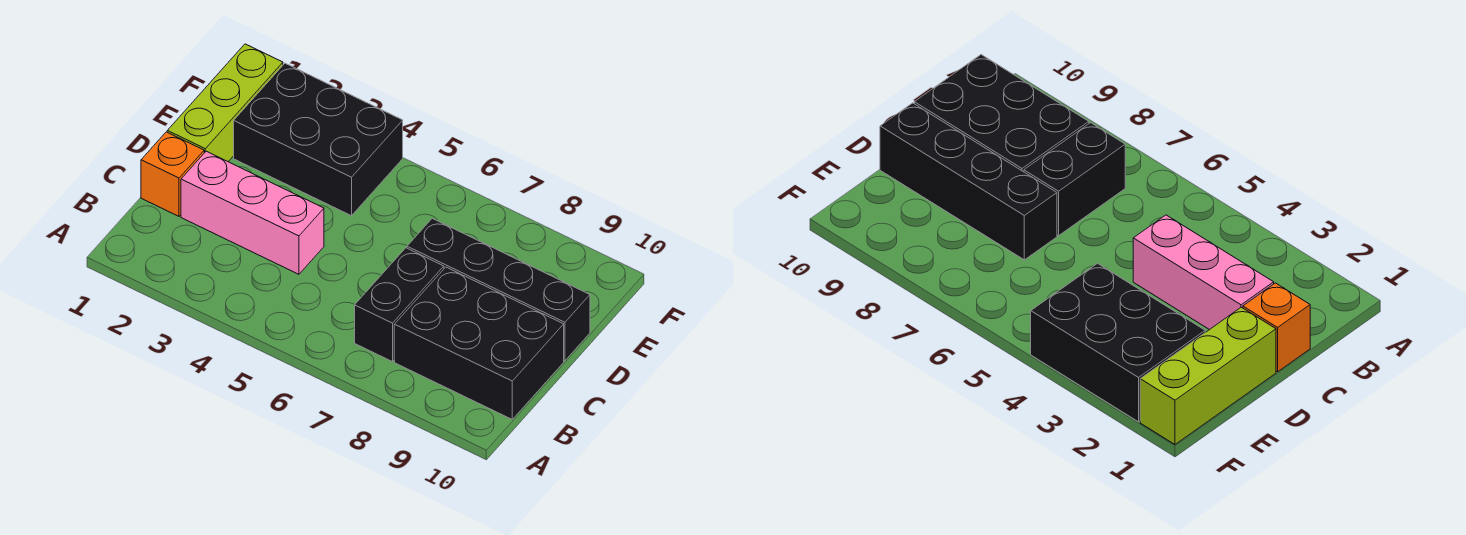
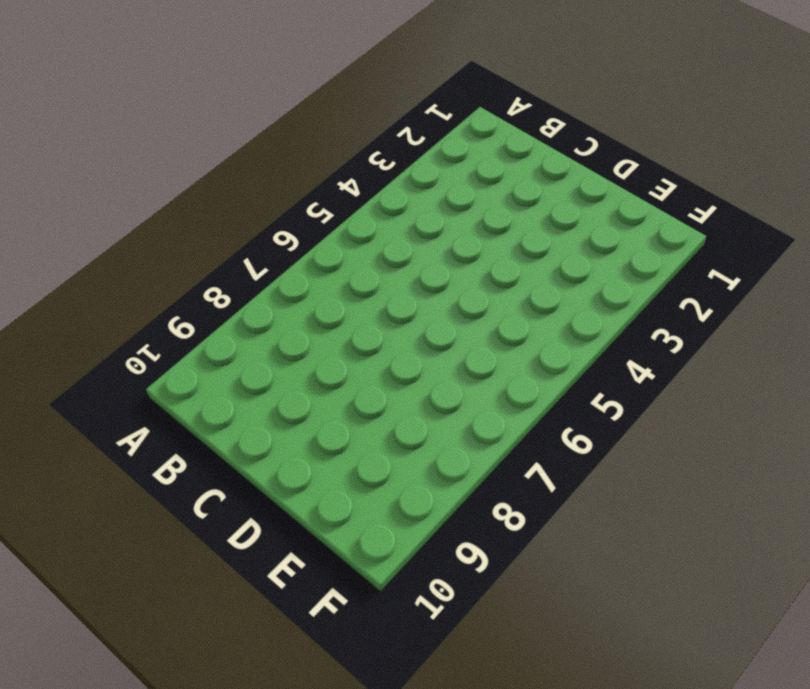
none -> black 1x2 brick [355,248,444,362]
none -> black 2x3 brick [394,267,564,419]

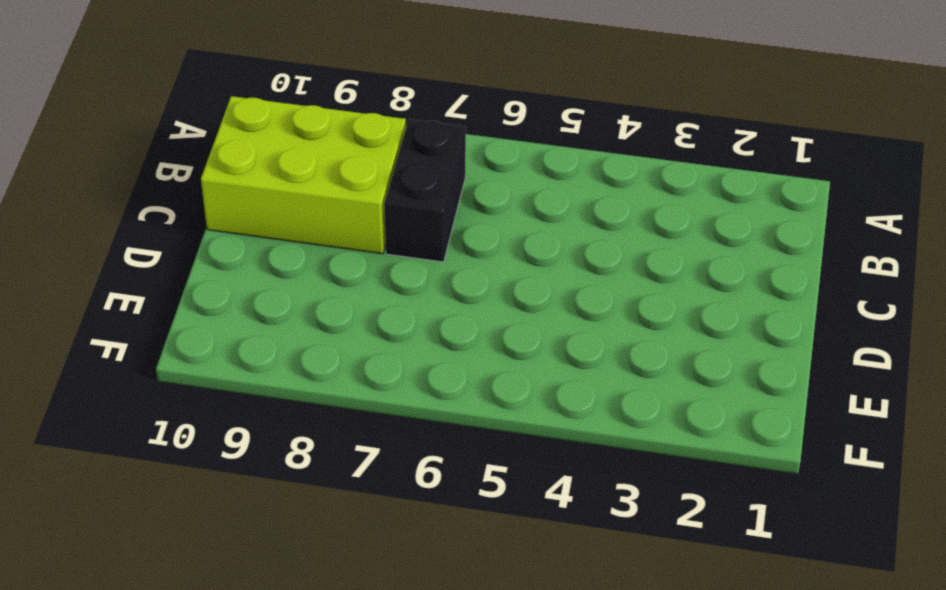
lime 2x3 brick [201,96,406,254] -> black 2x3 brick [394,267,564,419]
none -> orange 1x1 brick [141,132,204,216]
none -> pink 1x3 brick [181,151,324,274]

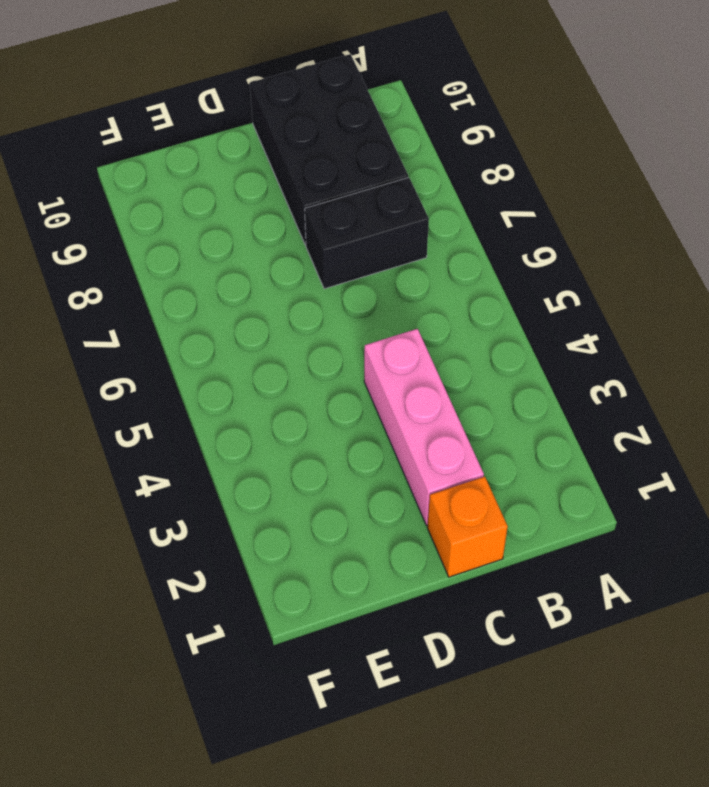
none -> lime 1x3 brick [167,44,283,162]
none -> black 1x4 brick [407,218,590,361]

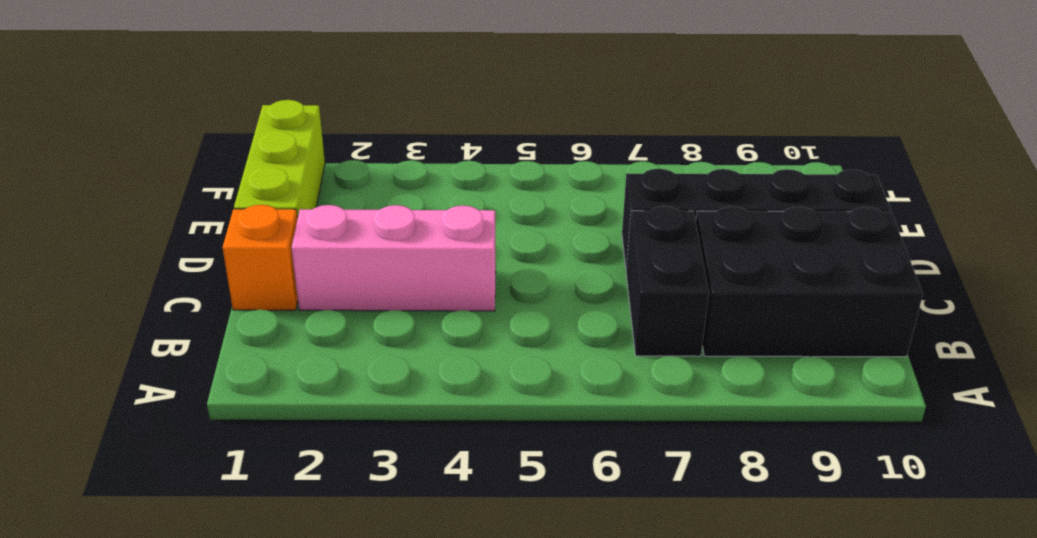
none -> black 2x3 brick [234,63,403,216]

